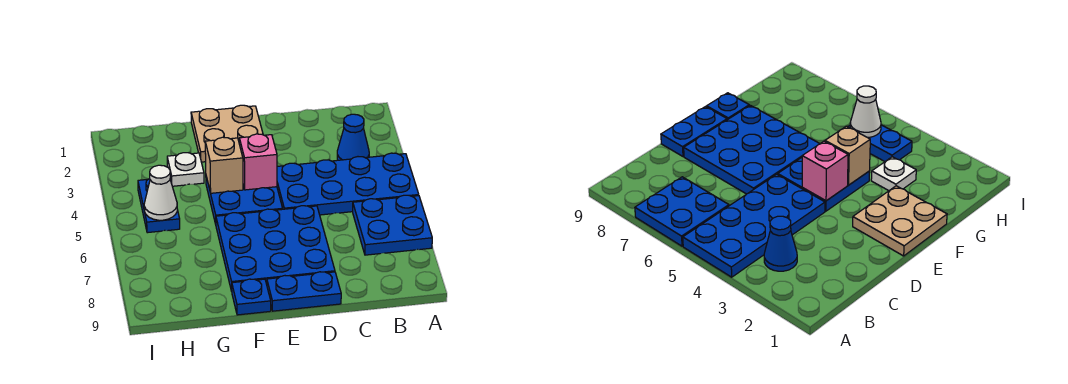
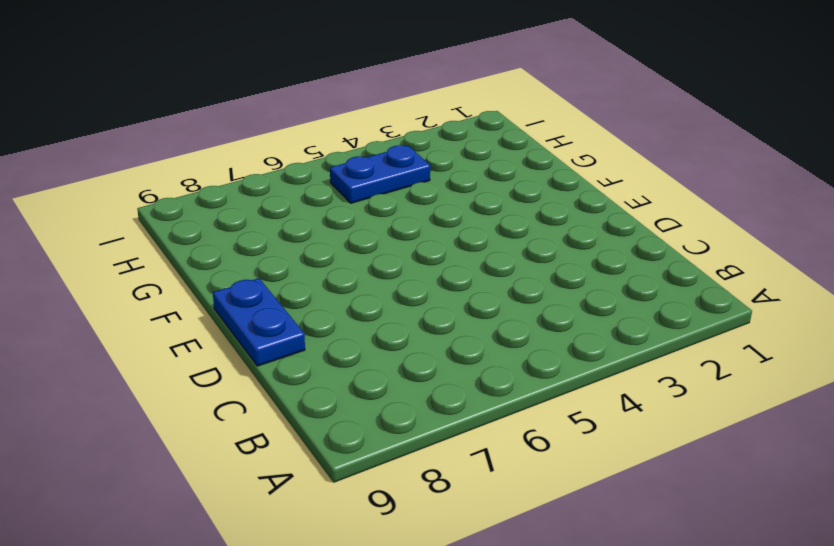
none -> blue 2x4 plate [277,153,419,215]
none -> blue 2x2 plate [353,195,432,255]
none -> blue 1x1 cone [337,114,369,160]

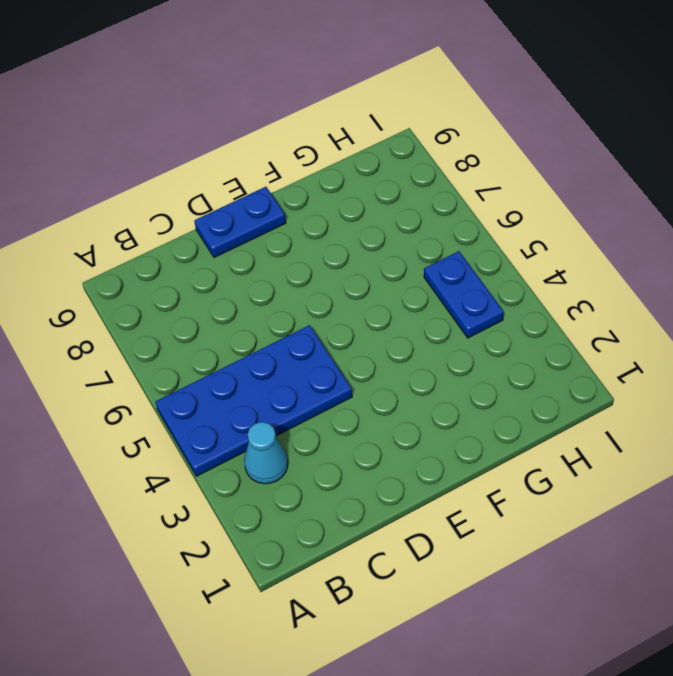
cyan 1x1 cone [244,422,288,484] -> blue 1x1 cone [337,114,369,160]
none -> blue 2x2 plate [353,195,432,255]
none -> blue 3x3 plate [216,206,335,291]
none -> tan 2x2 plate [191,105,263,162]

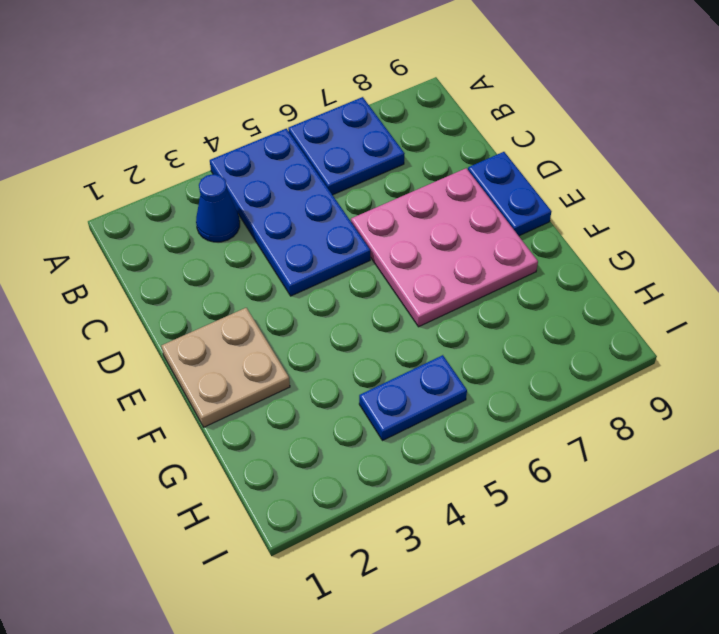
pink 3x3 plate [351,168,538,327] -> blue 3x3 plate [216,206,335,291]
none -> blue 2x2 plate [206,177,283,224]
none -> blue 1x1 plate [232,279,271,315]
none -> white 1x1 plate [167,153,204,186]

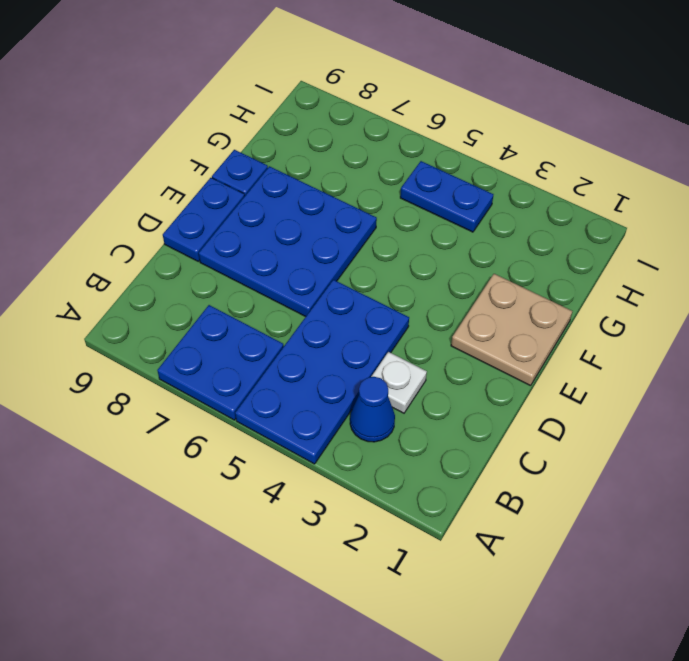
white 1x1 plate [371,352,427,413] -> white 1x1 plate moved to [167,153,204,186]
none -> blue 2x2 plate [206,177,283,224]
none -> pink 1x1 brick [239,134,277,190]
none -> tan 1x1 brick [205,137,243,193]

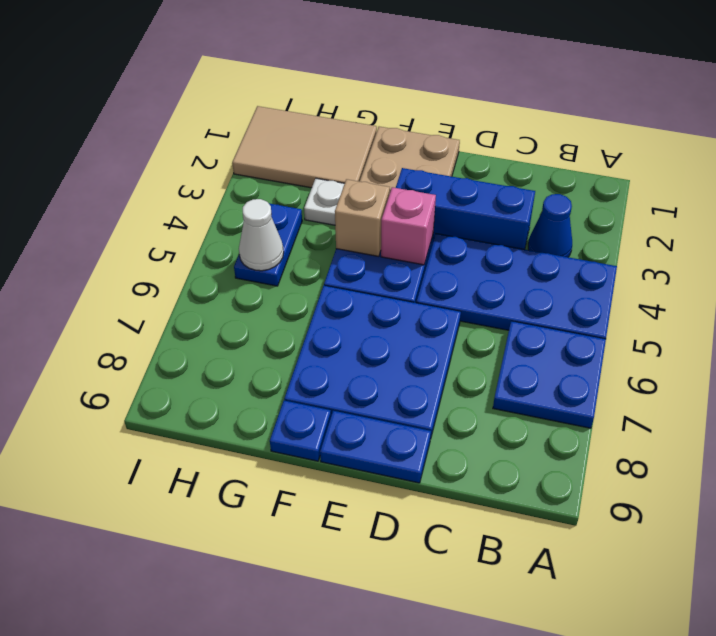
blue 1x3 brick [396,168,535,249] -> none
tan 2x3 tile [232,106,377,188] -> none

